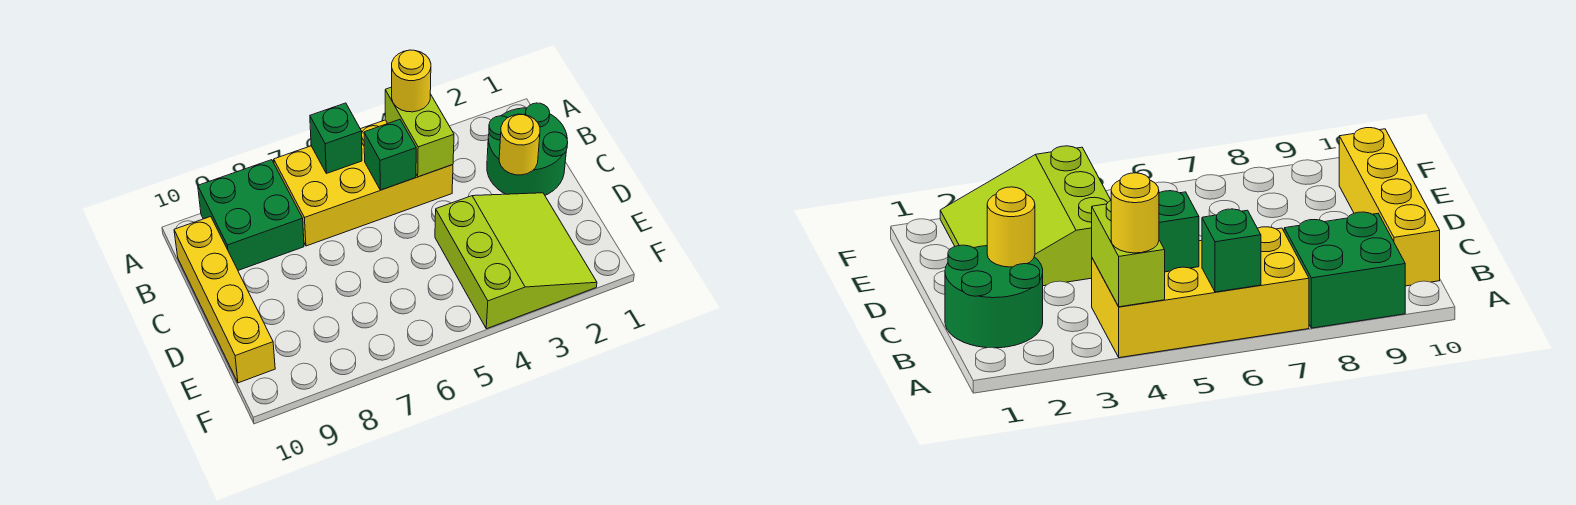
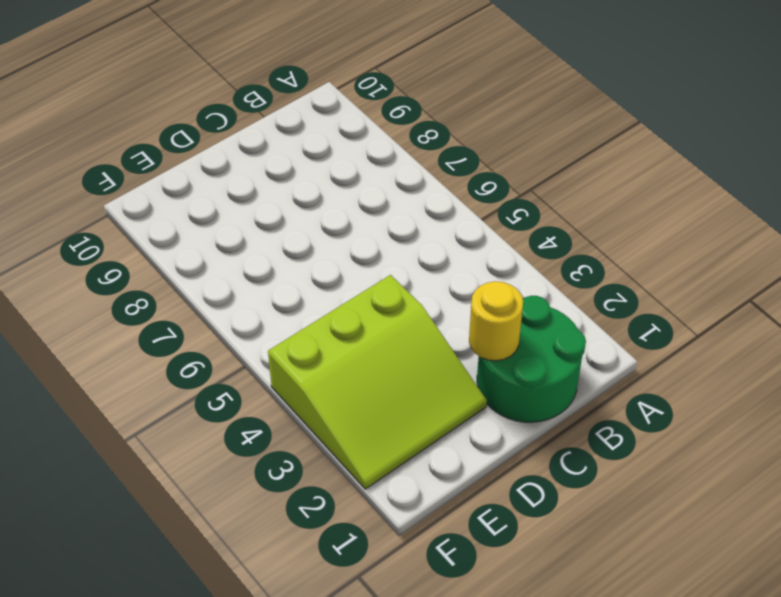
none -> yellow 2x4 brick [274,120,453,246]
none -> green 2x2 brick [198,160,304,270]

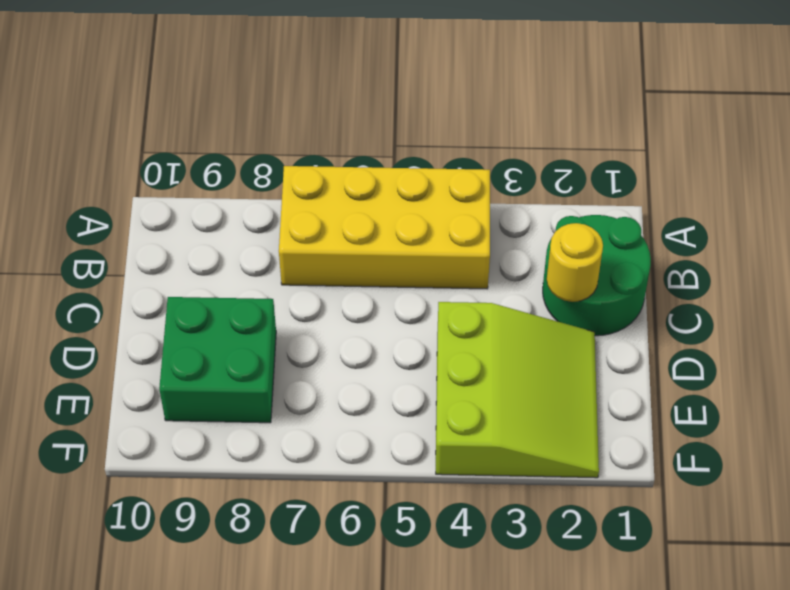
green 2x2 brick [159,297,276,423] -> green 2x2 brick moved to [198,160,304,270]
none -> yellow 1x4 brick [174,217,275,383]
none -> lime 1x2 brick [385,87,454,177]

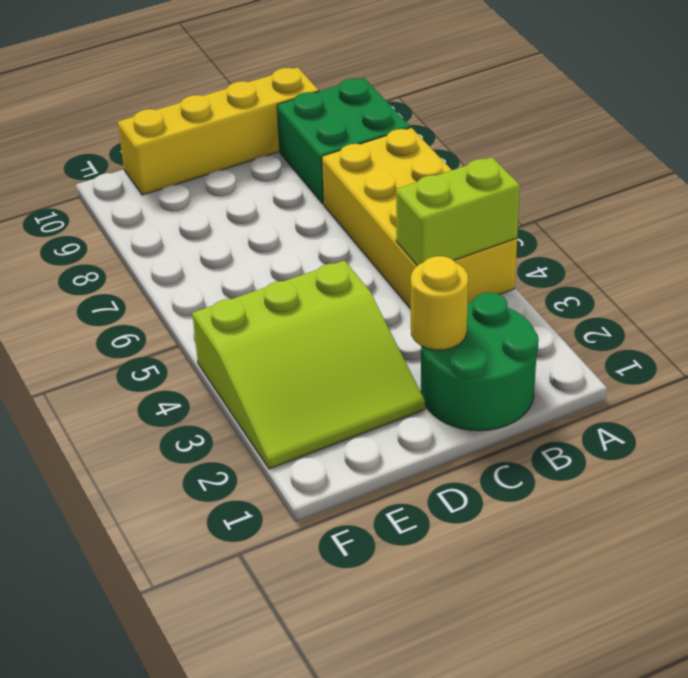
none -> green 1x1 brick [310,103,362,173]
none -> green 1x1 brick [364,120,416,190]

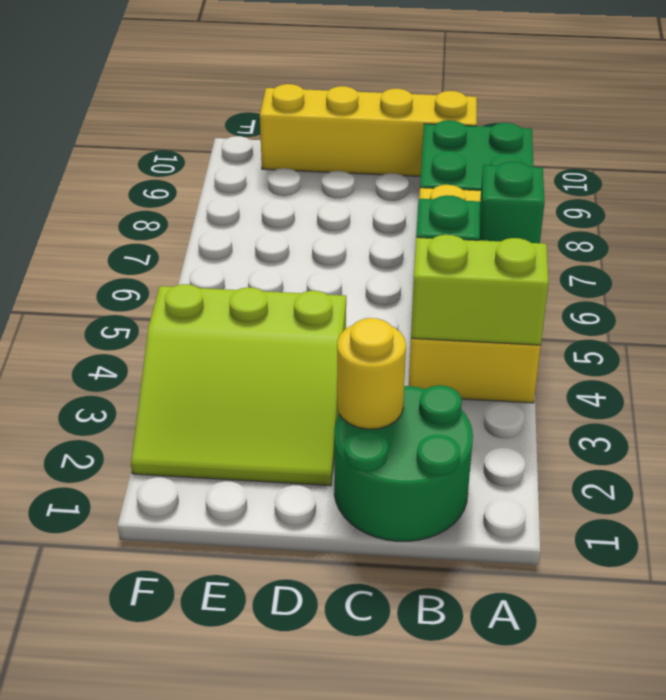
none -> yellow 1x1 round brick [392,50,431,112]

